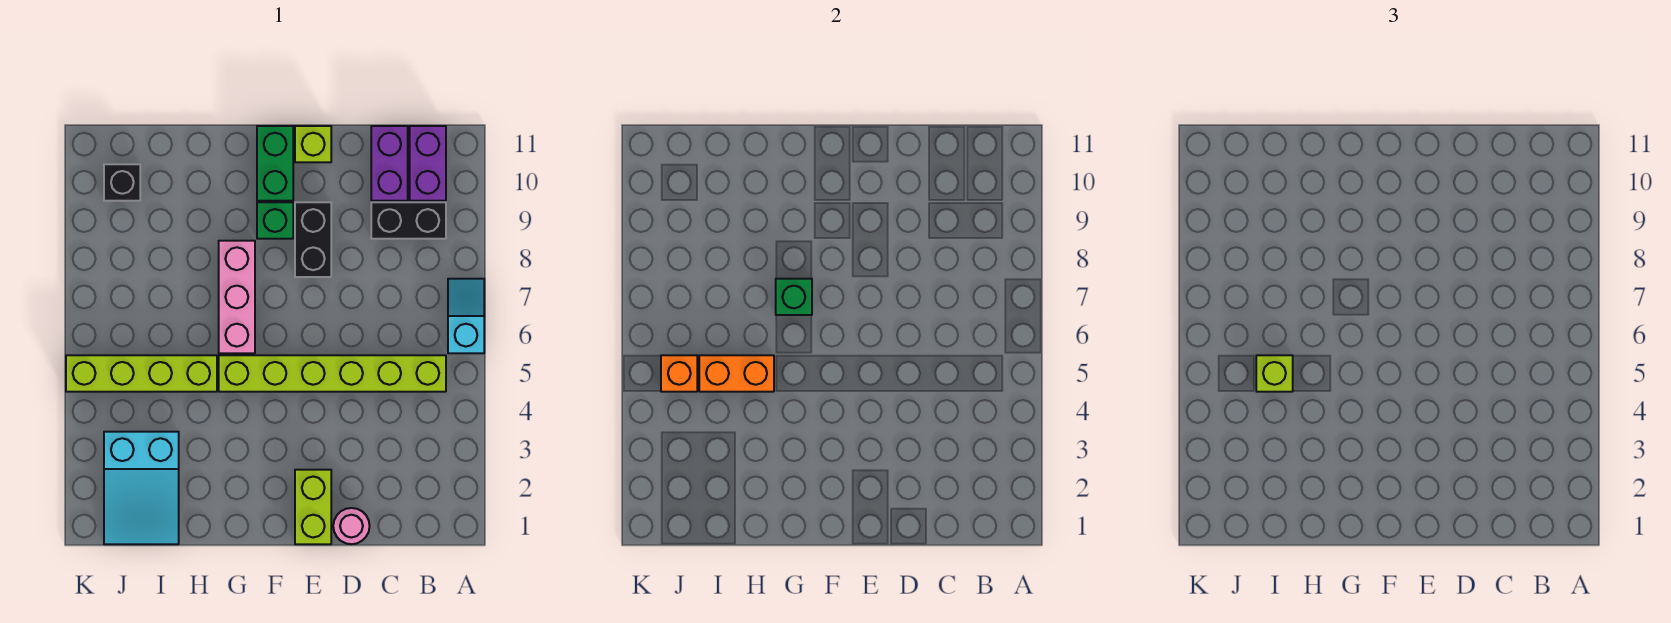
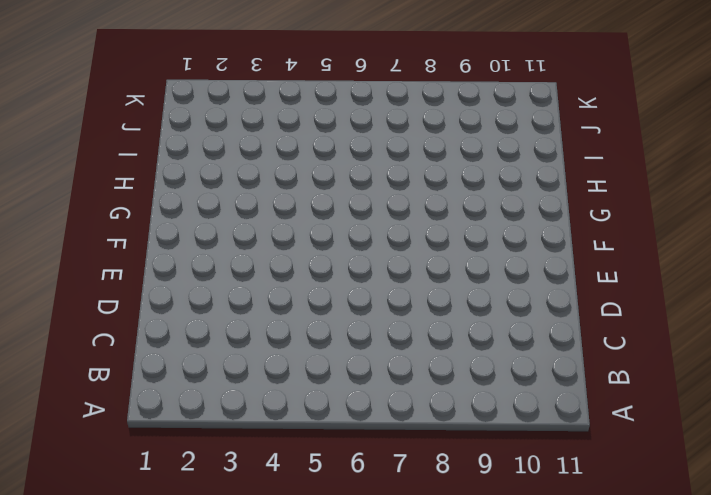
none -> cyan 1x2 slope [448,279,484,353]
none -> lime 1x6 brick [219,355,446,392]
none -> black 1x2 brick [371,202,446,239]

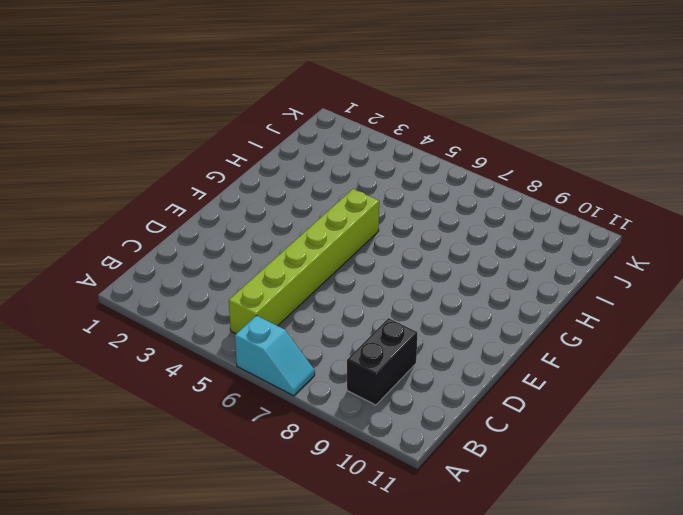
none -> purple 1x2 brick [410,126,446,201]
none -> purple 1x2 brick [371,126,408,201]
none -> pink 1x1 round brick [333,508,370,544]

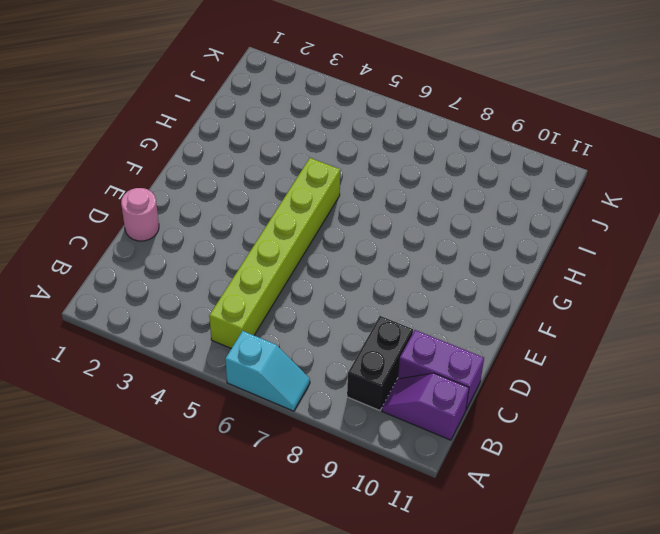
purple 1x2 slope [382,373,469,440] -> purple 1x2 brick [410,126,446,201]
none -> lime 1x2 brick [295,470,331,544]
none -> black 1x2 brick [295,202,331,277]
none -> lime 1x1 brick [295,126,331,162]

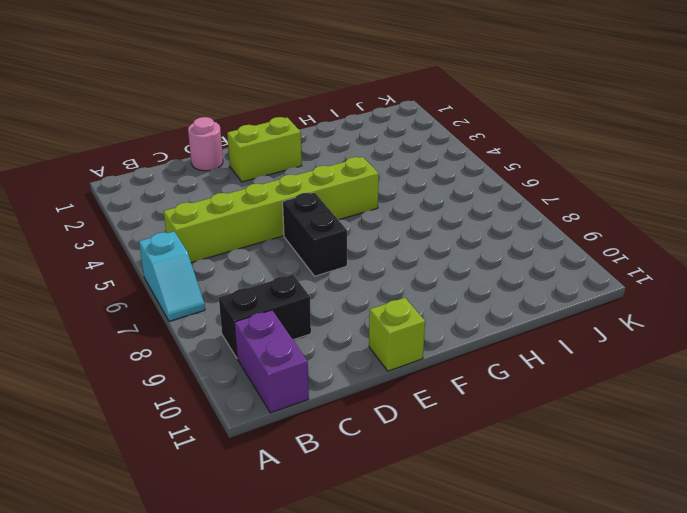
lime 1x2 brick [227,117,302,182] -> lime 1x2 brick turned to [295,470,331,544]
black 1x2 brick [283,192,347,276] -> black 1x2 brick moved to [295,202,331,277]
none -> purple 1x2 brick [371,126,408,201]
none -> green 1x1 brick [257,202,293,239]
none -> green 1x2 brick [257,126,293,201]

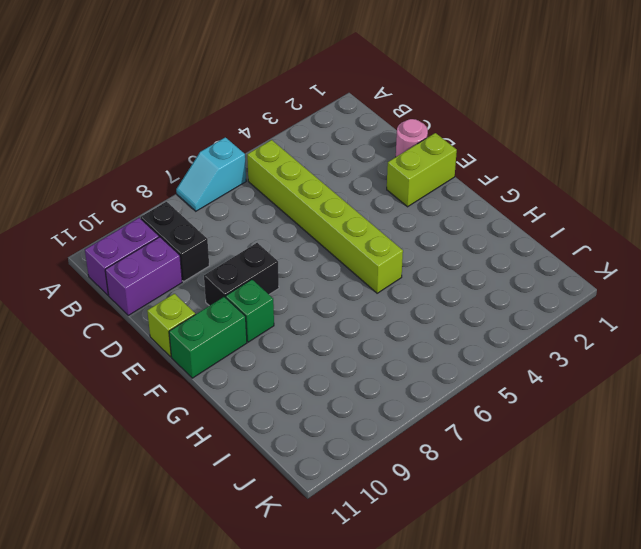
none -> pink 1x3 brick [219,241,255,353]
none -> lime 1x4 brick [66,355,217,392]
none -> cyan 2x3 slope [104,432,179,544]

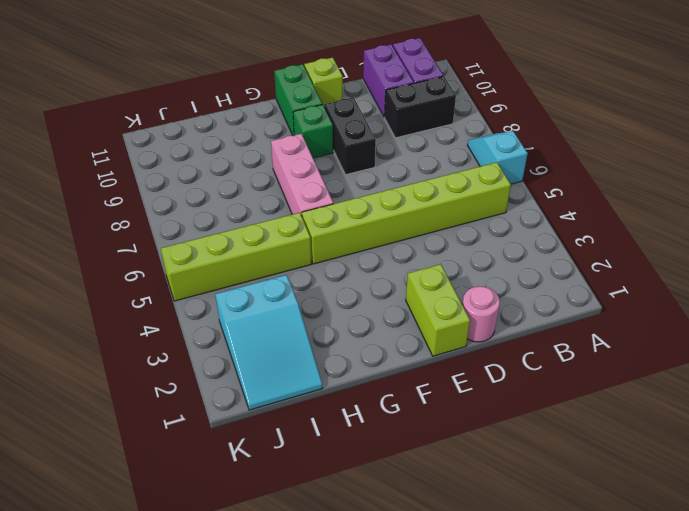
none -> black 1x1 brick [104,164,140,201]
none -> green 1x1 brick [776,279,812,315]
none -> orange 1x2 brick [699,355,774,392]

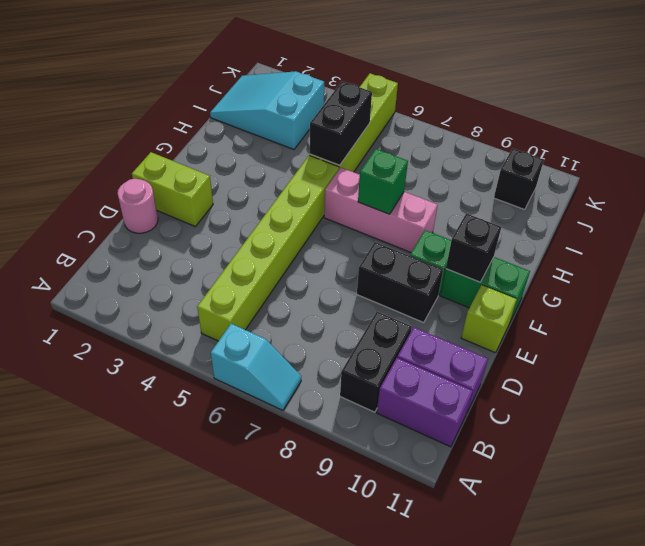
black 1x1 brick [446,213,501,282] -> none
black 1x2 brick [310,81,372,165] -> orange 1x2 brick [699,355,774,392]
none -> orange 1x1 brick [661,355,697,392]
none -> lime 1x1 brick [1256,355,1293,392]

